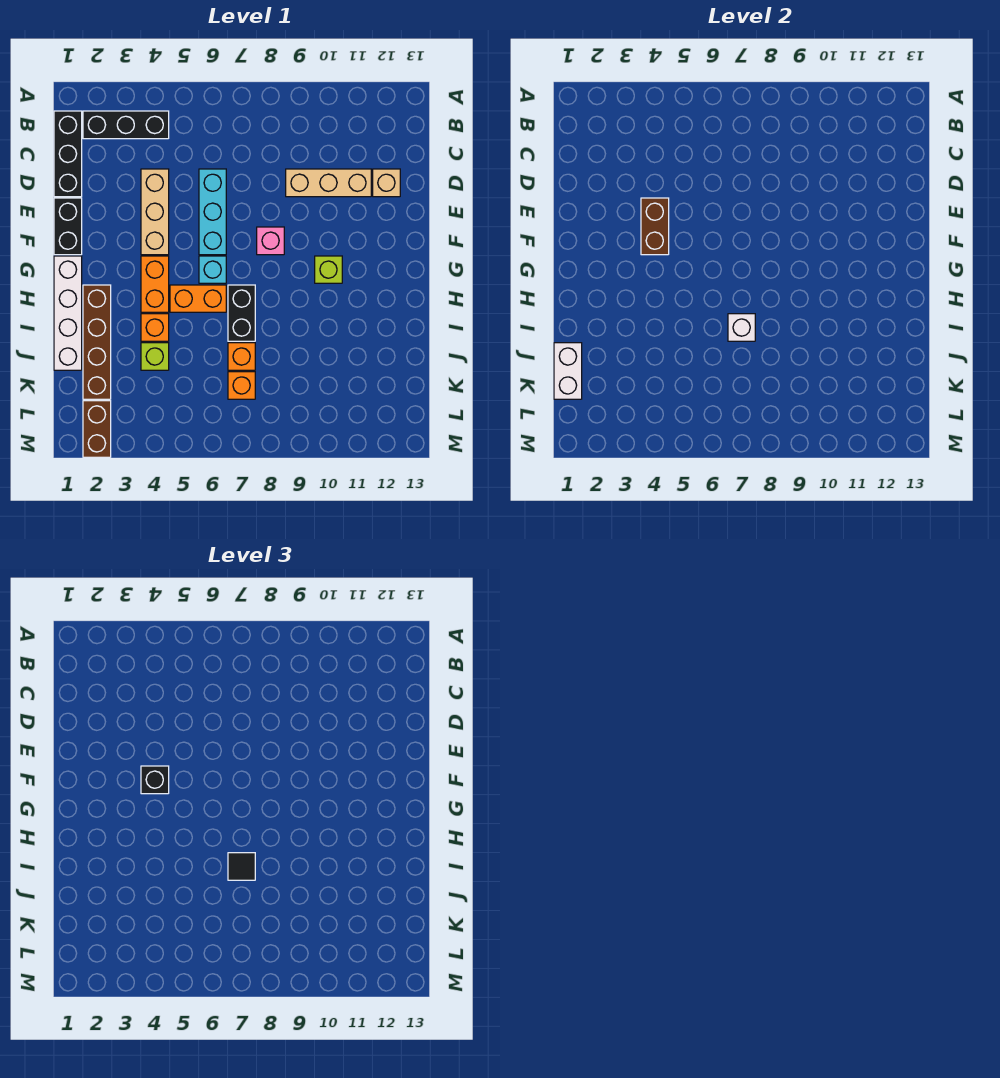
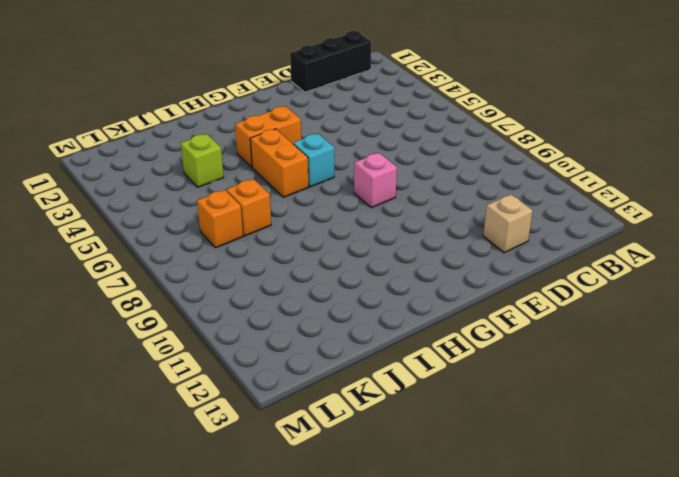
none -> black 1x3 brick [83,111,169,139]
none -> tan 1x3 brick [141,169,169,255]
none -> cyan 1x3 brick [199,169,226,255]

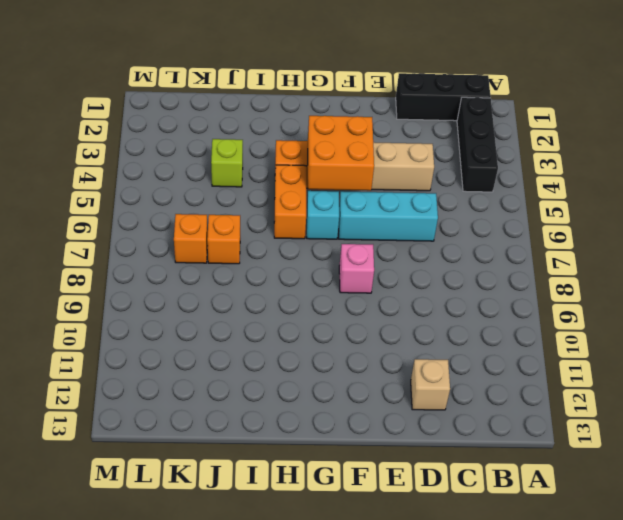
orange 2x2 brick [308,116,374,191] -> brown 1x2 brick [641,198,669,255]
none -> tan 1x3 brick [286,169,371,197]
none -> black 1x2 brick [54,198,82,255]
none -> white 1x4 brick [54,256,82,370]

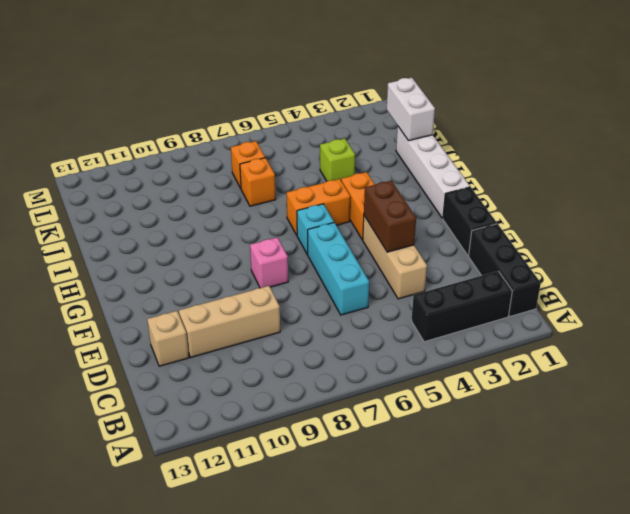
none -> lime 1x1 brick [315,256,342,283]
none -> brown 1x4 brick [83,285,111,399]
none -> black 1x2 brick [228,285,255,341]

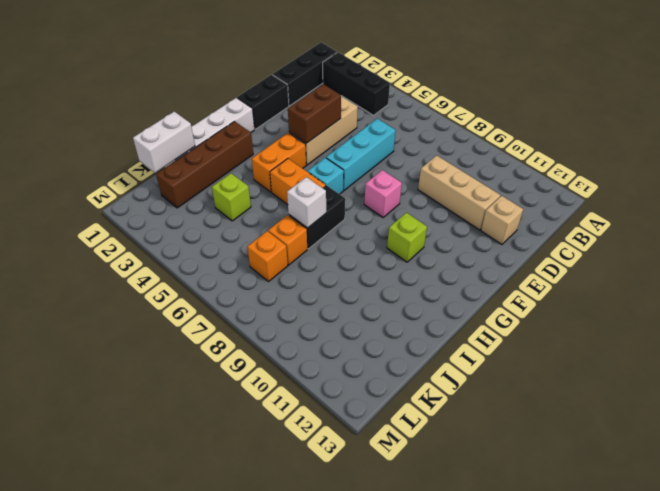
none -> orange 1x1 brick [141,314,169,341]
none -> brown 1x2 brick [83,401,111,457]
none -> black 1x1 brick [141,766,169,794]

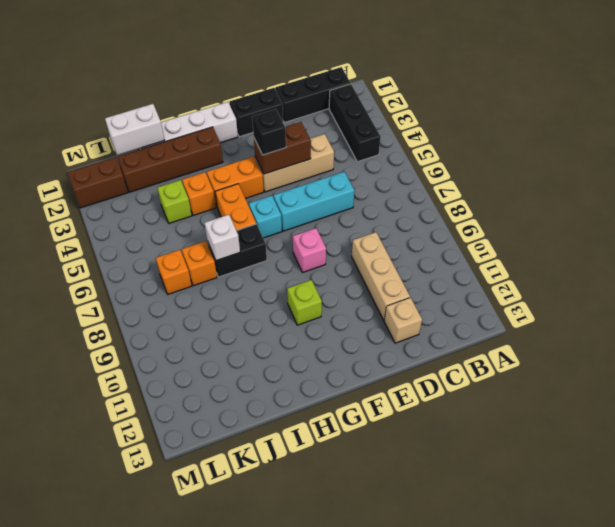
none -> black 1x1 tile [228,853,255,880]

